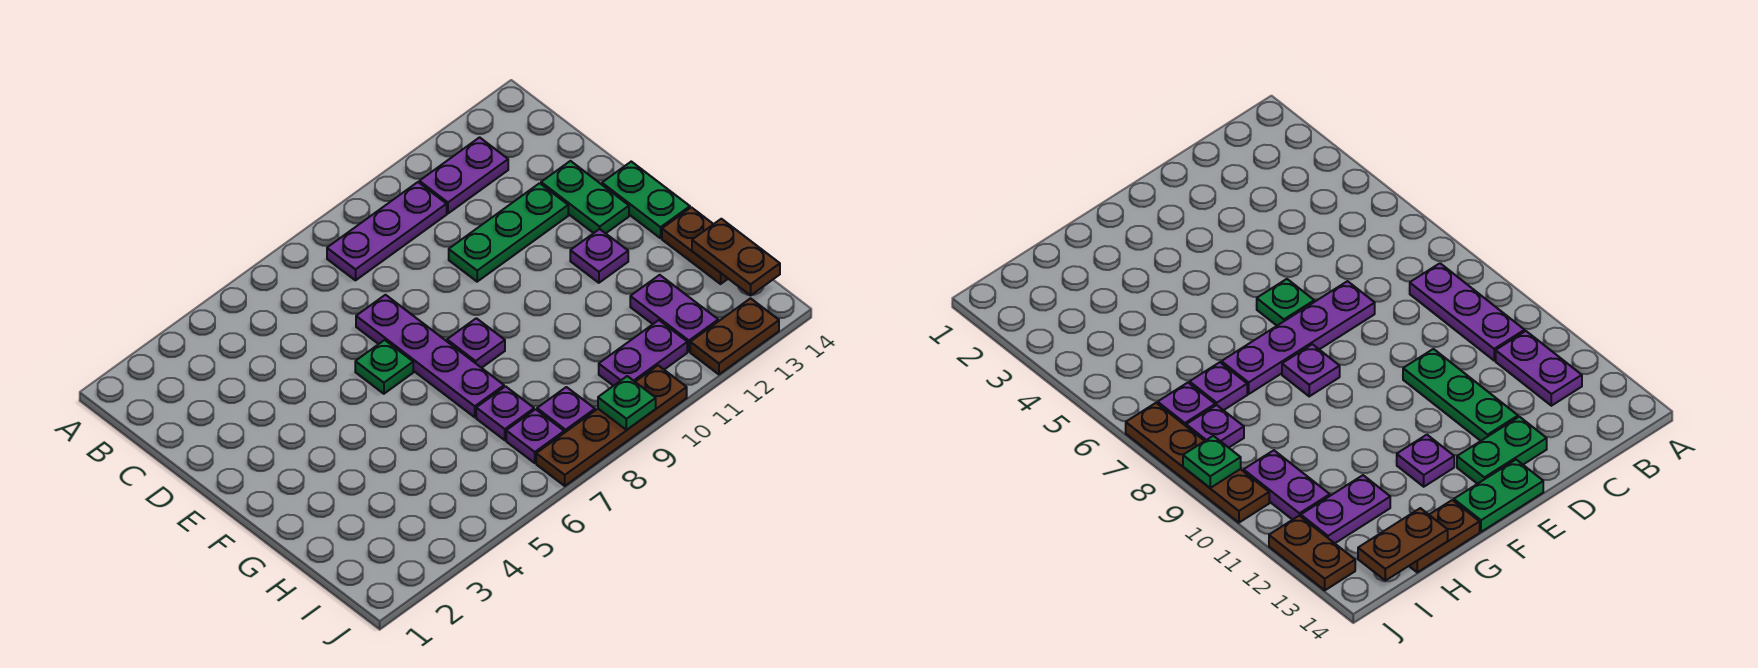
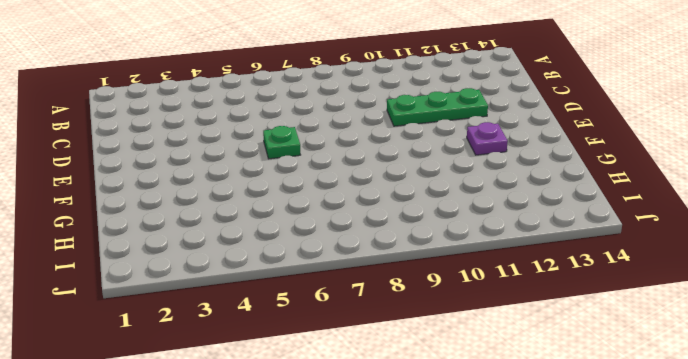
none -> purple 1x3 plate [327,182,447,280]
none -> purple 1x2 plate [419,137,508,213]
none -> purple 1x4 plate [356,295,504,417]

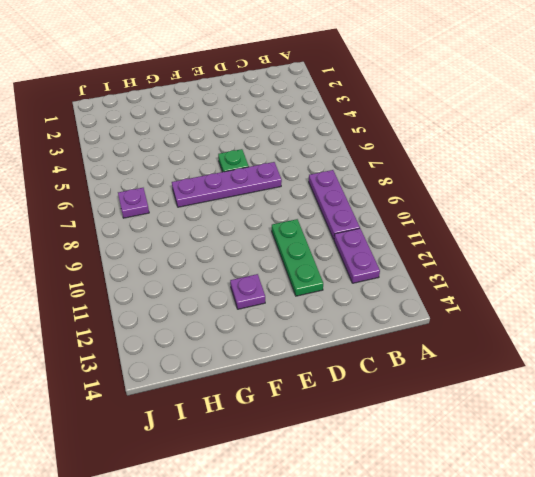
none -> green 1x2 plate [541,161,629,233]
none -> green 1x2 plate [602,162,690,238]
none -> purple 1x1 plate [447,318,505,368]

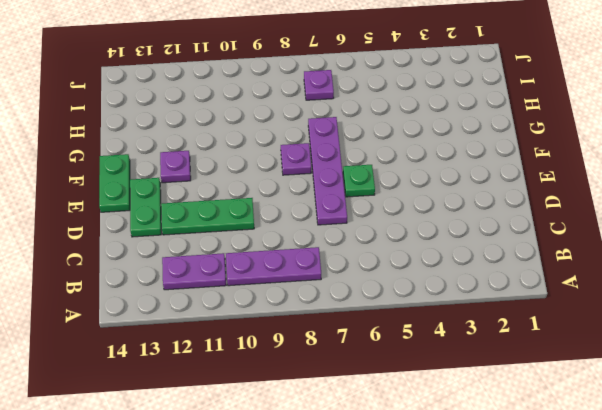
none -> brown 1x2 plate [662,207,728,284]
none -> purple 1x1 plate [476,386,534,440]
none -> purple 1x2 plate [630,275,718,352]

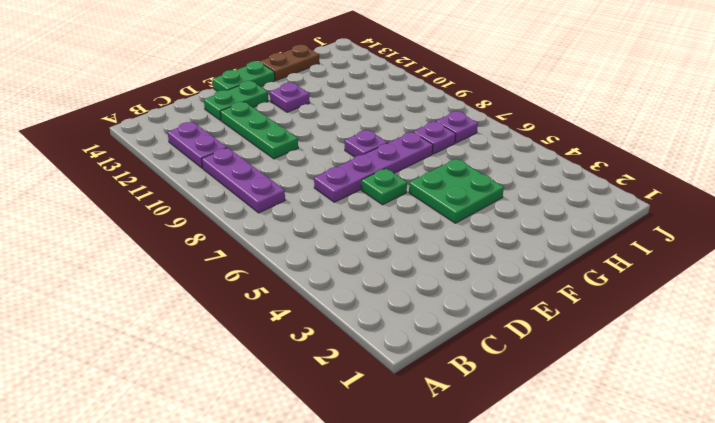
green 2x2 plate [409,159,504,223] -> none
none -> purple 1x2 plate [630,275,718,352]
none -> purple 1x1 plate [537,387,595,433]
none -> purple 1x2 plate [599,320,687,386]

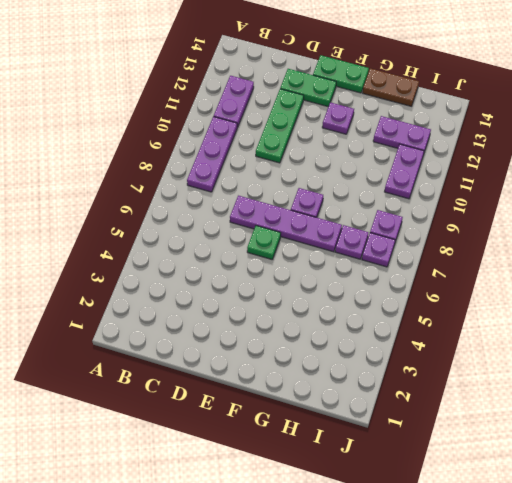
none -> brown 1x4 plate [536,365,687,486]
none -> brown 1x2 plate [690,298,779,374]
none -> brown 1x2 plate [692,219,780,295]

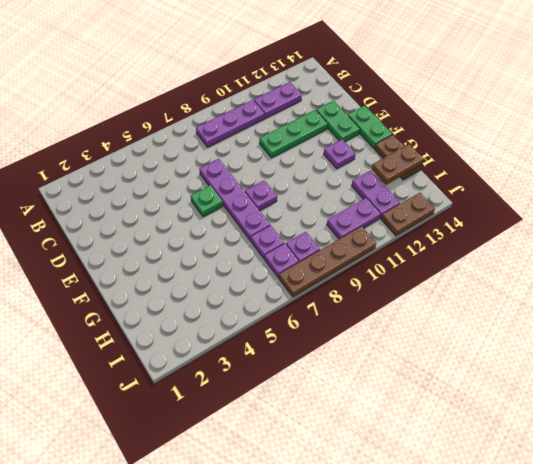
brown 1x2 plate [372,144,424,185] -> brown 1x2 plate turned to [692,219,780,295]
none -> green 1x1 plate [598,376,656,430]

